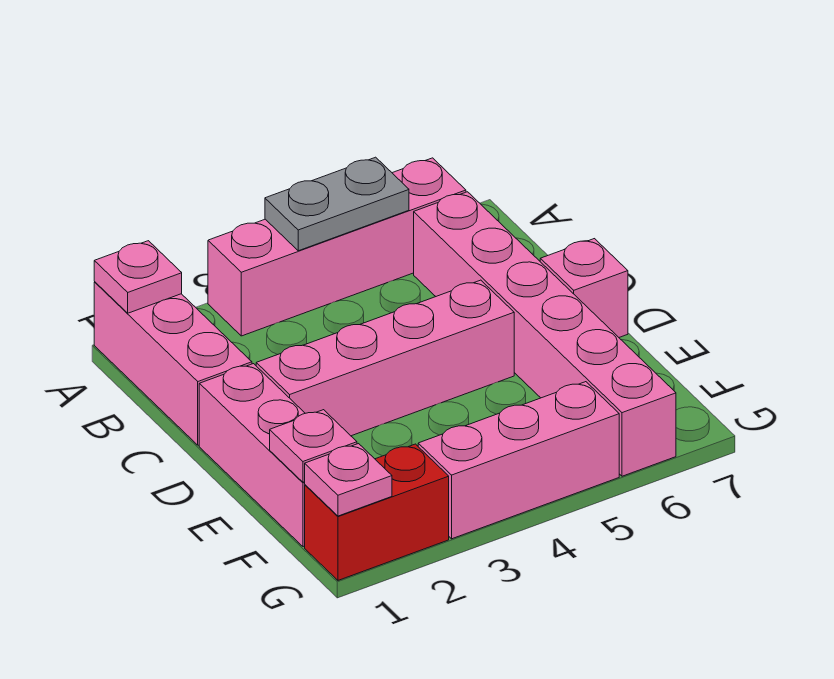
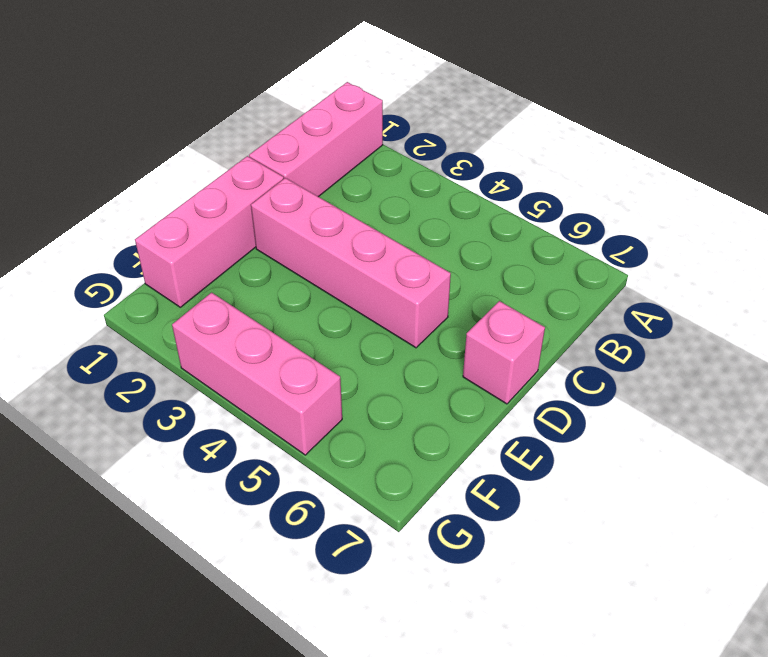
none -> pink 1x4 brick [208,158,466,336]
none -> pink 1x6 brick [414,192,676,476]
none -> red 1x2 brick [305,444,449,580]

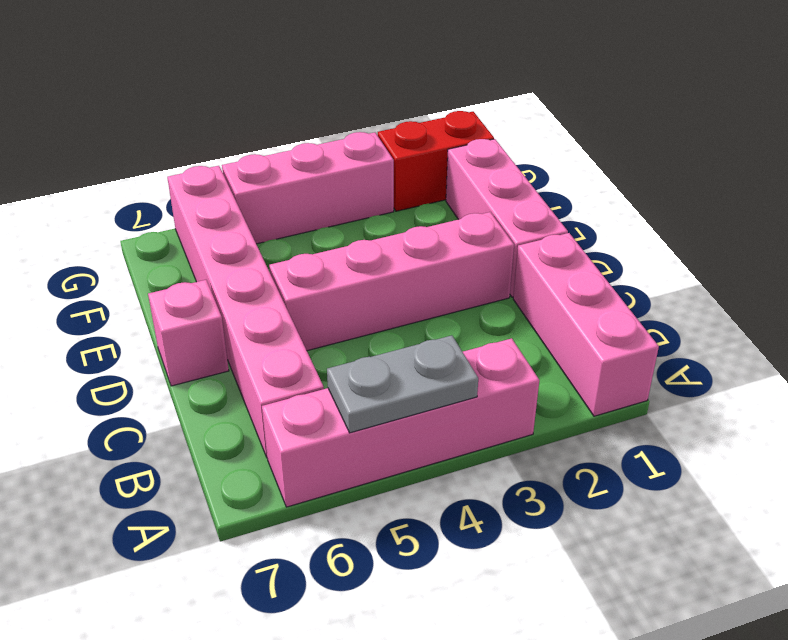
none -> pink 1x1 plate [94,241,182,313]
none -> pink 1x1 plate [270,410,357,482]
none -> pink 1x1 plate [305,444,392,516]

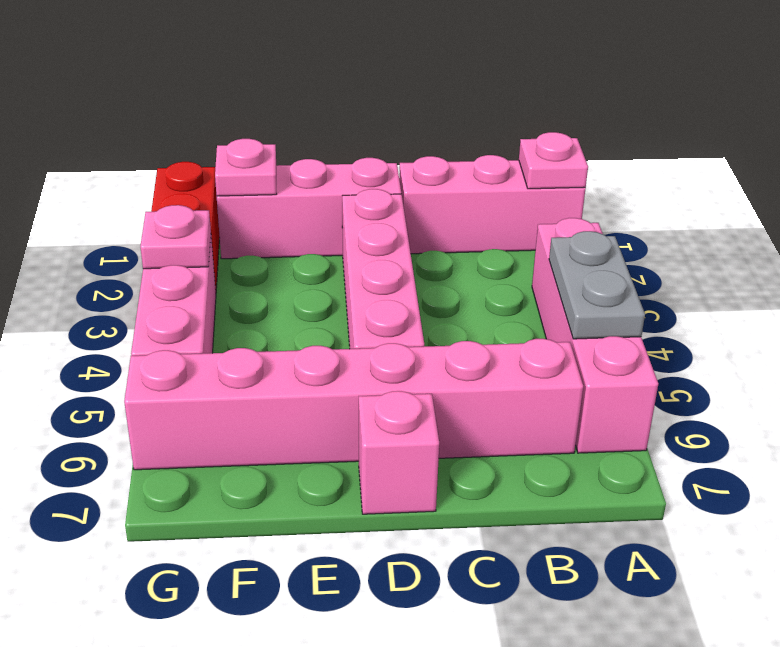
pink 1x1 plate [140,205,211,269] -> pink 1x1 plate moved to [305,444,392,516]

